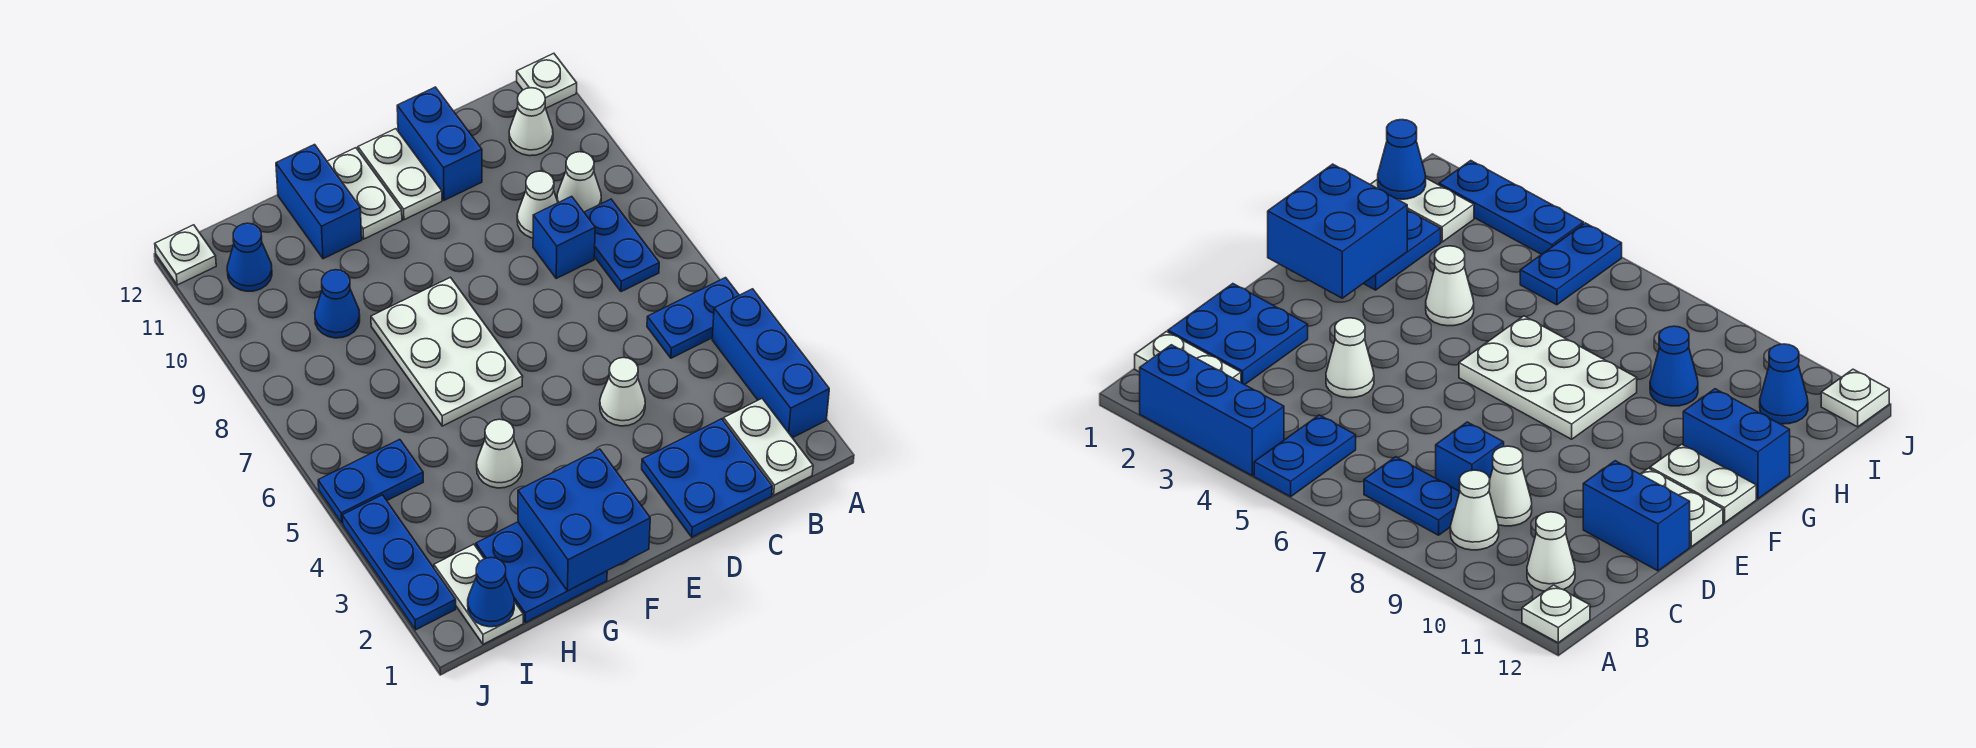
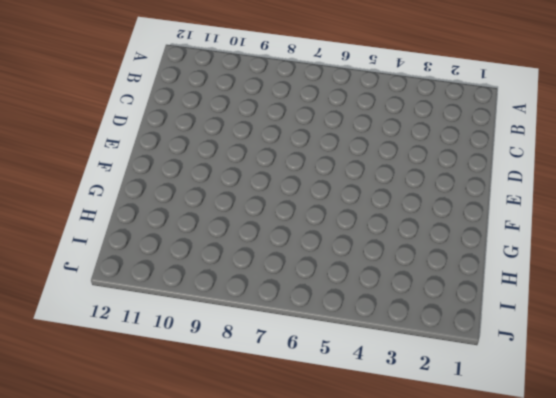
none -> blue 1x3 brick [712,289,829,438]
none -> blue 1x2 plate [647,278,739,358]
none -> white 1x1 plate [517,53,577,108]

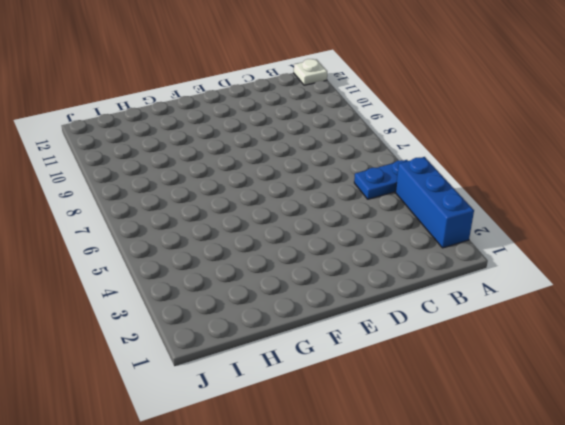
none -> white 1x2 plate [724,399,813,495]
none -> blue 1x2 plate [584,199,659,292]
none -> white 1x1 cone [557,152,601,212]

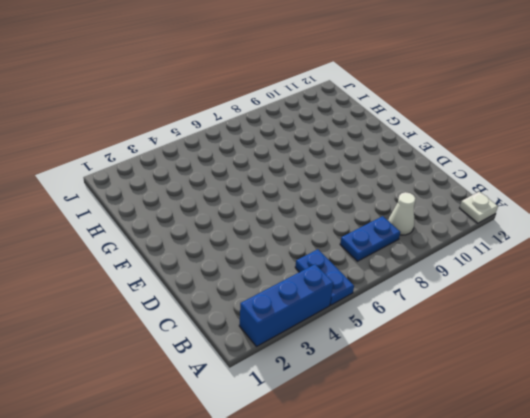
none -> white 1x2 plate [724,399,813,495]
none -> white 1x1 cone [509,88,553,156]
none -> blue 2x2 plate [642,419,772,537]

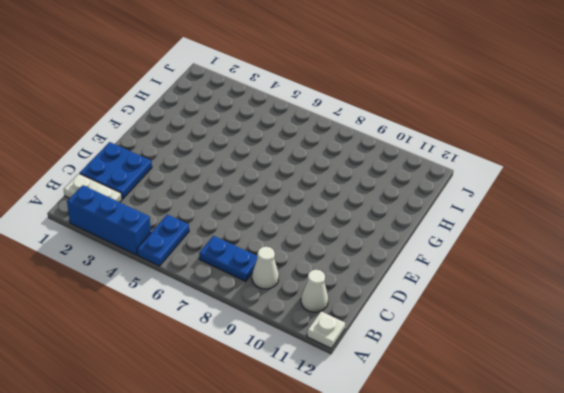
none -> blue 1x1 brick [533,196,595,278]
none -> white 1x1 cone [517,171,558,238]
none -> white 1x1 cone [600,358,645,426]

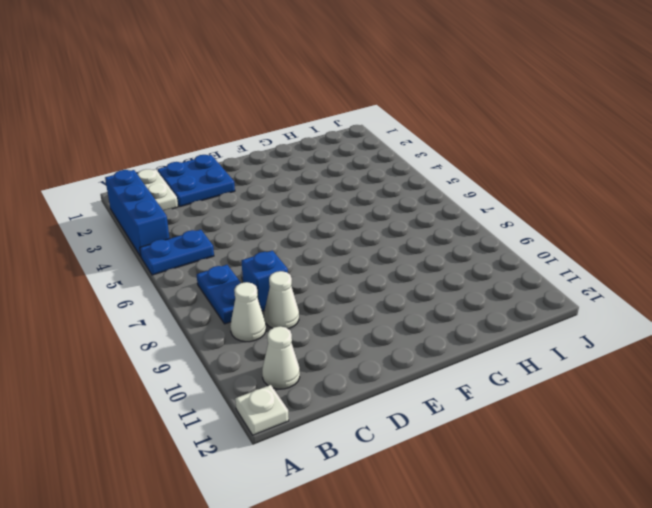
none -> white 1x1 cone [600,358,645,426]
none -> blue 1x2 brick [397,87,482,200]
none -> white 1x2 plate [358,129,442,220]

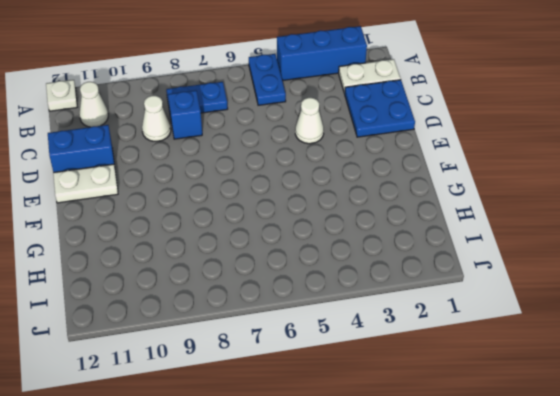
none -> white 1x1 cone [557,152,601,212]
none -> white 2x3 plate [371,277,523,426]
none -> white 1x2 plate [327,148,402,239]

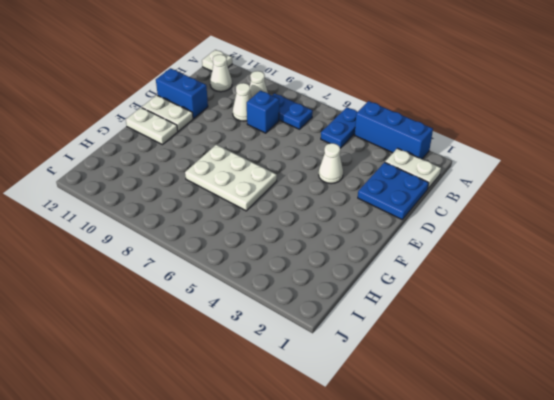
none -> blue 2x2 plate [476,522,607,623]
none -> white 1x1 cone [477,419,522,488]
none -> blue 1x2 brick [276,145,362,259]

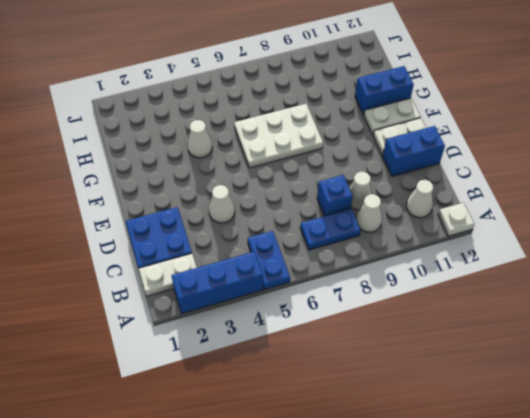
none -> blue 2x2 plate [476,522,607,623]
none -> blue 1x1 cone [315,270,360,338]
none -> white 1x2 plate [434,544,523,644]

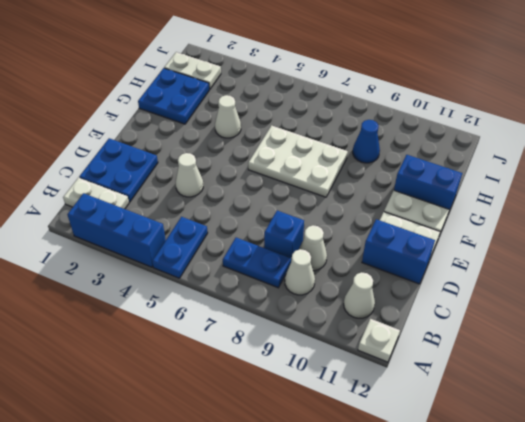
none -> blue 1x2 plate [318,439,423,523]
none -> blue 1x1 cone [227,223,272,291]
none -> blue 1x3 plate [342,495,456,630]

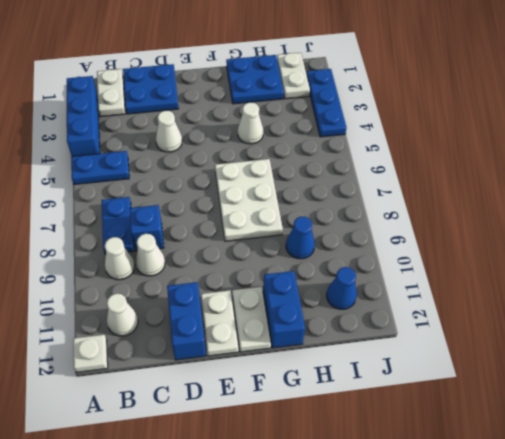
none -> blue 1x2 plate [318,439,423,523]
none -> white 1x1 plate [155,225,216,285]
none -> blue 2x2 brick [518,449,650,591]

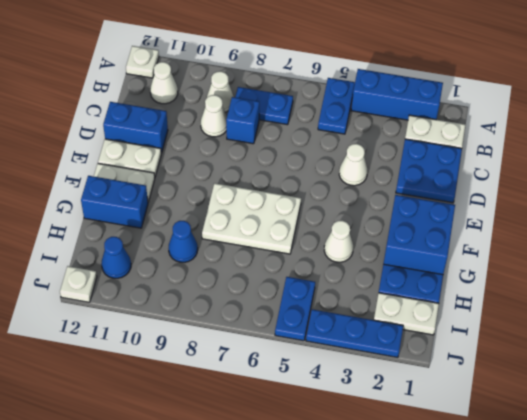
none -> blue 1x1 cone [468,558,514,627]

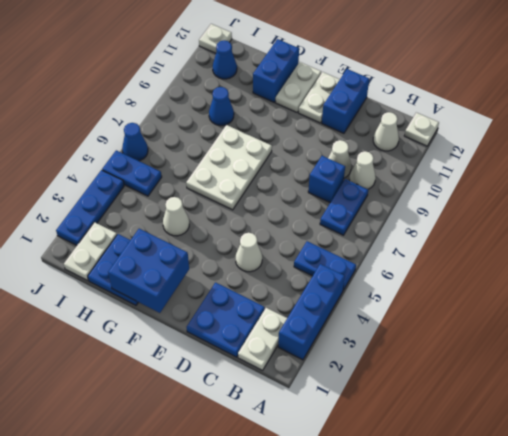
blue 1x1 cone [122,123,148,161] -> blue 1x1 cone moved to [468,558,514,627]

